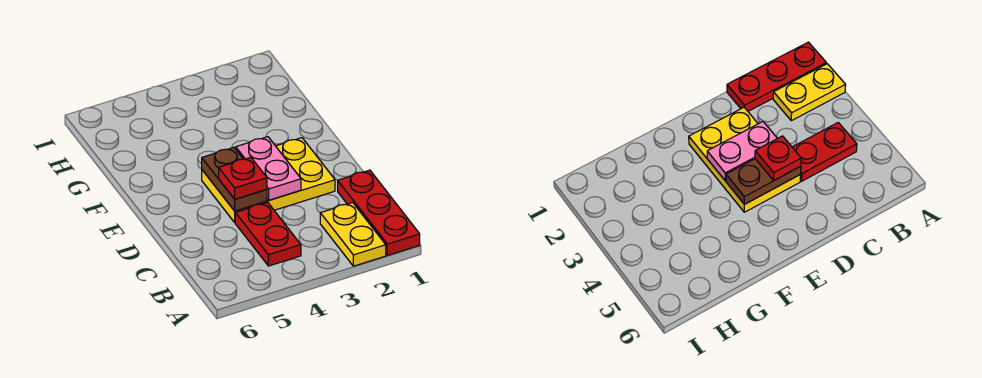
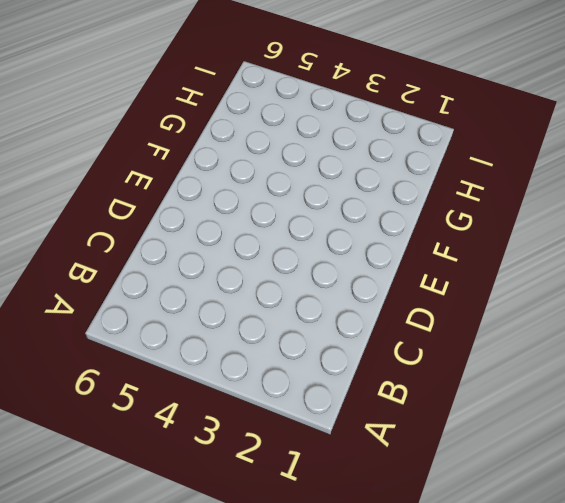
none -> red 1x3 plate [338,170,420,255]
none -> yellow 1x2 plate [320,203,386,266]

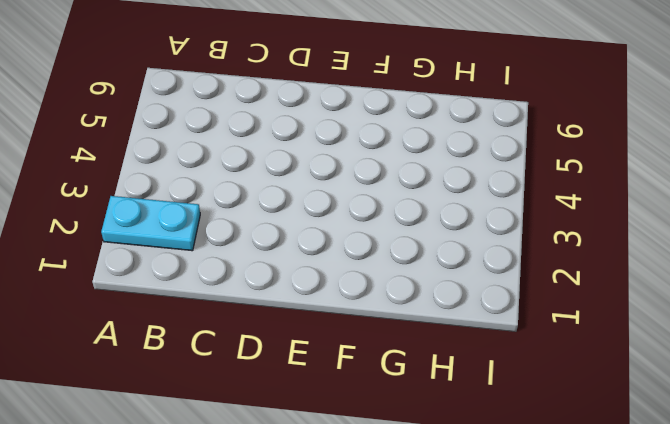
cyan 1x2 plate [101,196,200,251] -> yellow 1x2 plate [320,203,386,266]
none -> red 1x3 plate [338,170,420,255]
none -> red 1x2 plate [235,202,301,266]

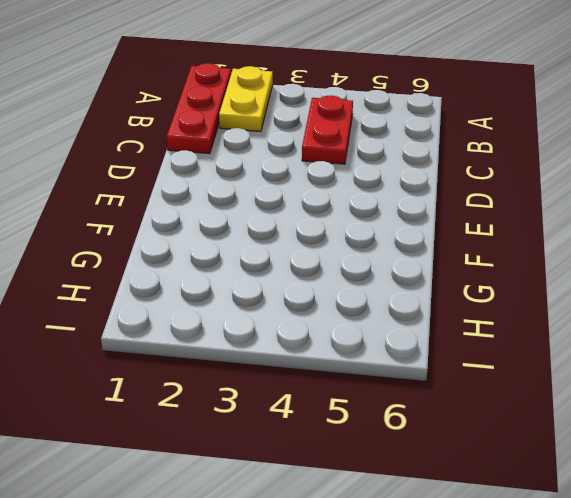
none -> yellow 2x3 plate [202,138,335,222]
none -> pink 1x2 plate [236,137,301,200]

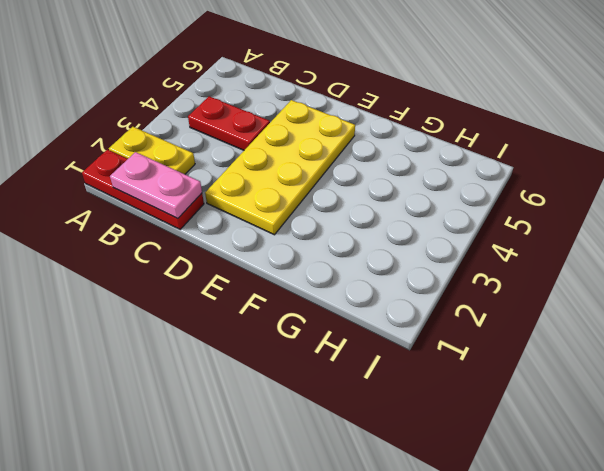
pink 1x2 plate [110,152,202,219] -> pink 1x2 plate moved to [236,137,301,200]
yellow 2x4 plate [205,100,355,235] -> yellow 2x3 plate [202,138,335,222]
none -> brown 1x2 plate [202,147,267,211]
none -> red 1x1 plate [219,157,267,199]

